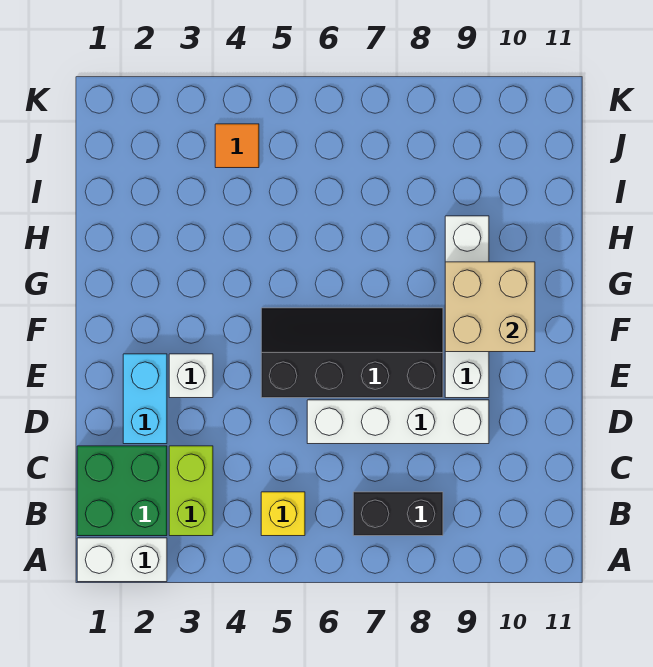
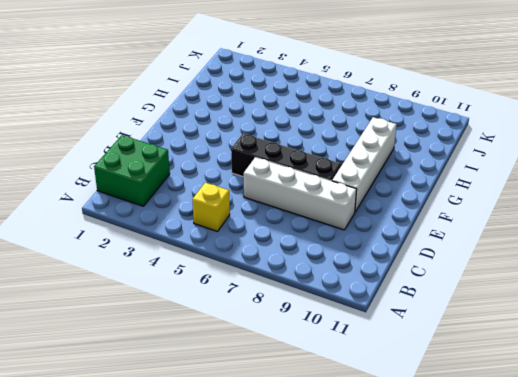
none -> white 1x2 brick [77,538,167,582]
none -> lime 1x2 brick [169,446,213,536]
none -> black 1x2 brick [353,492,443,536]

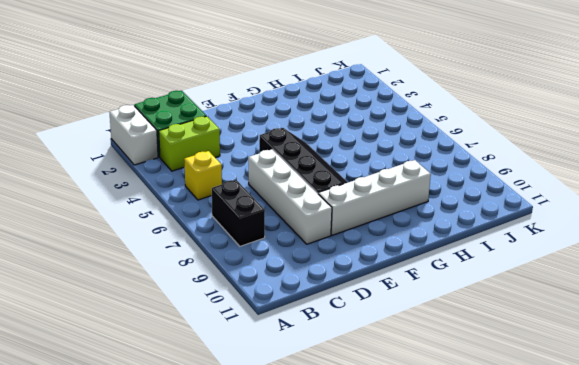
none -> cyan 1x2 brick [123,354,167,444]
none -> white 1x1 brick [169,354,213,398]
none -> orange 1x1 tile [215,124,259,168]

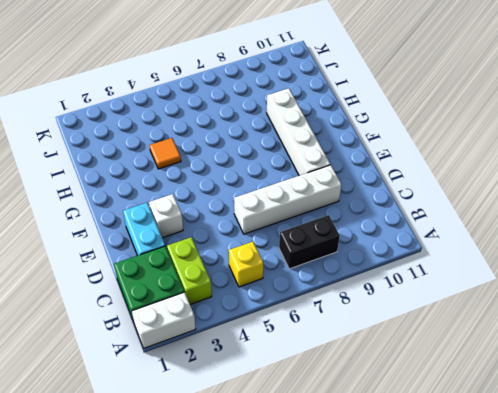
orange 1x1 tile [150,138,181,169] -> orange 1x1 tile moved to [215,124,259,168]
none -> black 2x4 slope [261,308,443,398]
none -> tan 2x2 brick [445,262,535,352]

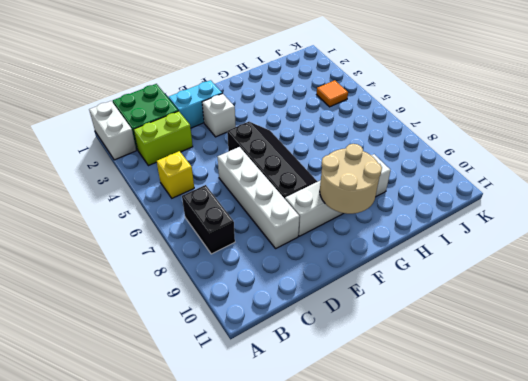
tan 2x2 round brick [320,144,382,214] -> tan 2x2 brick [445,262,535,352]

